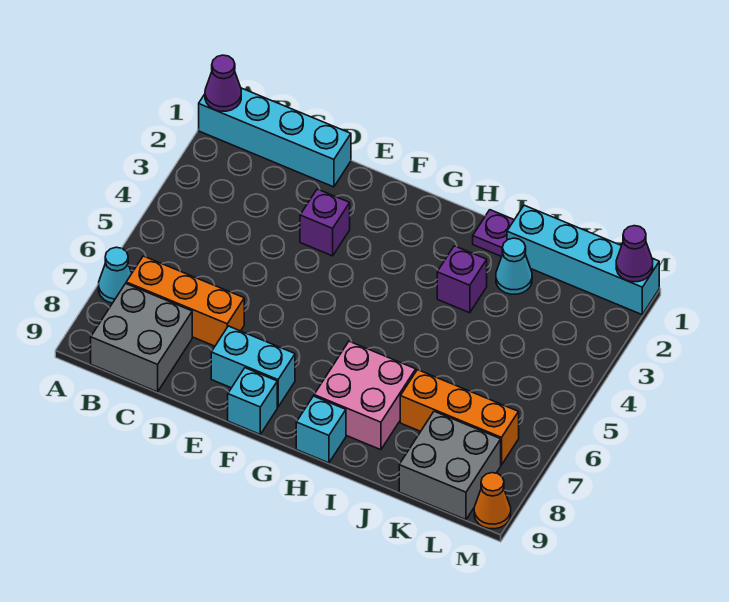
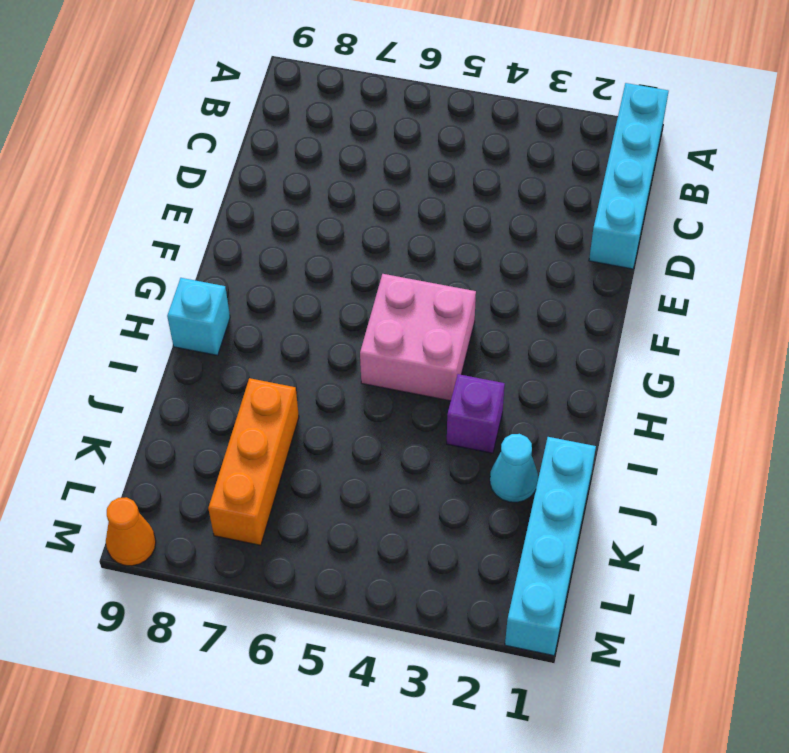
pink 2x2 brick [360,274,476,401] -> pink 2x2 brick moved to [314,341,416,450]
none -> cyan 1x1 cone [99,247,132,303]
none -> orange 1x3 brick [126,256,244,346]
none -> grey 2x2 brick [91,284,192,392]

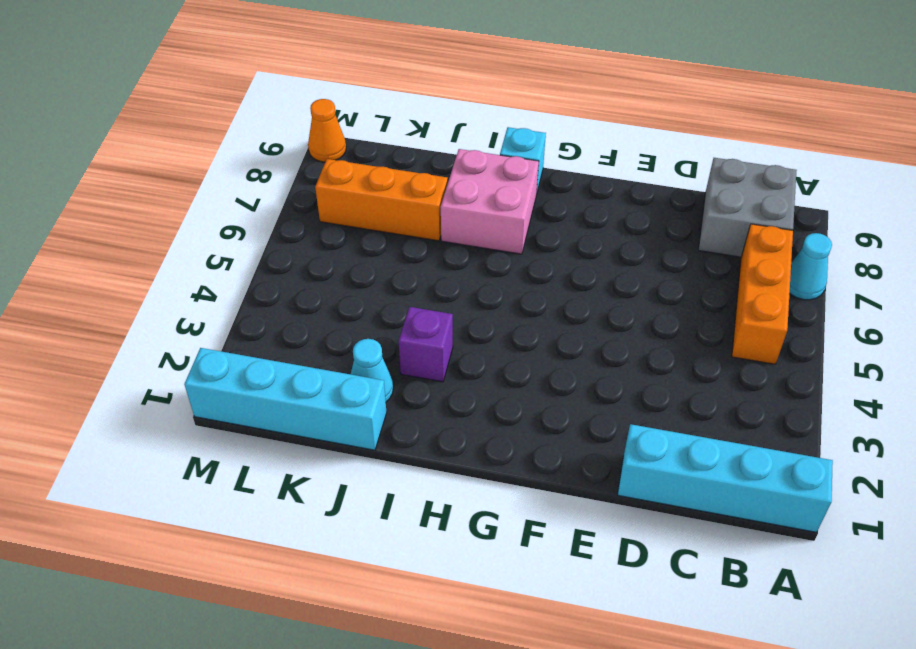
orange 1x3 brick [732,224,793,364] -> orange 1x3 brick turned to [126,256,244,346]
none -> purple 1x1 brick [300,189,350,256]
none -> cyan 1x2 brick [211,326,295,407]
none -> cyan 1x1 brick [228,368,277,434]

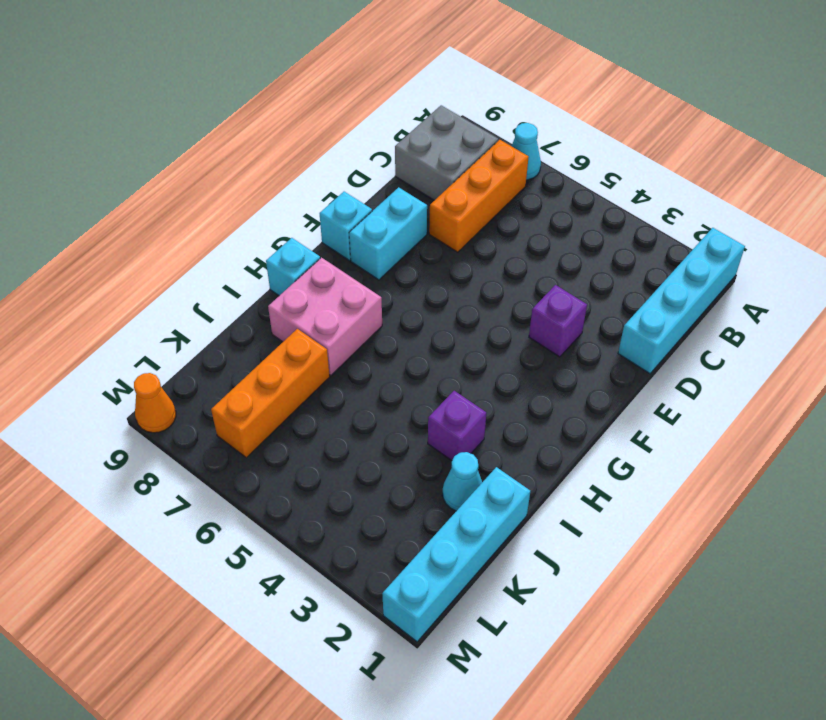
none -> purple 1x1 plate [473,210,514,256]
none -> grey 2x2 brick [399,411,501,520]
none -> purple 1x1 cone [205,55,241,111]

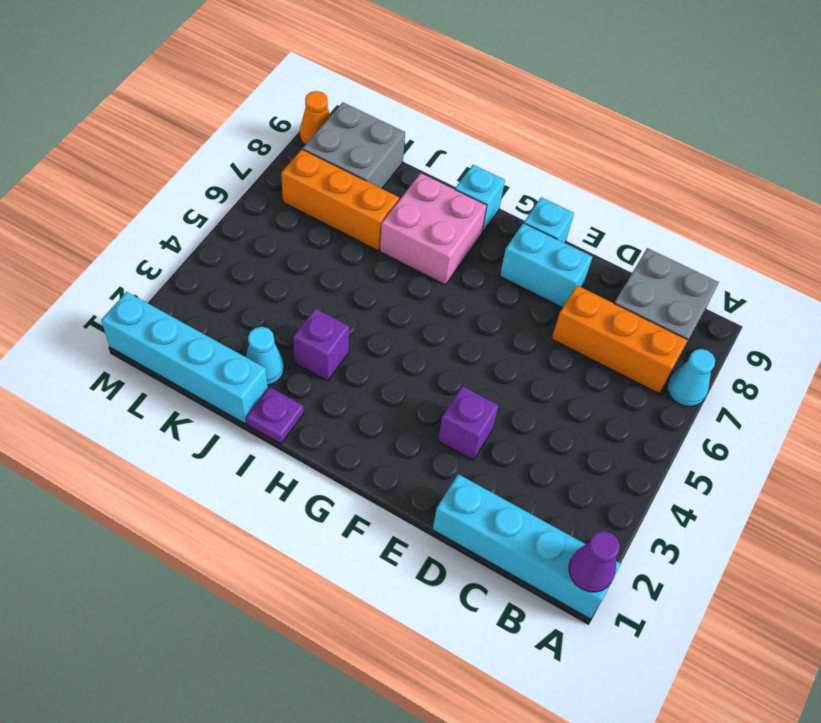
none -> purple 1x1 cone [616,226,653,282]

